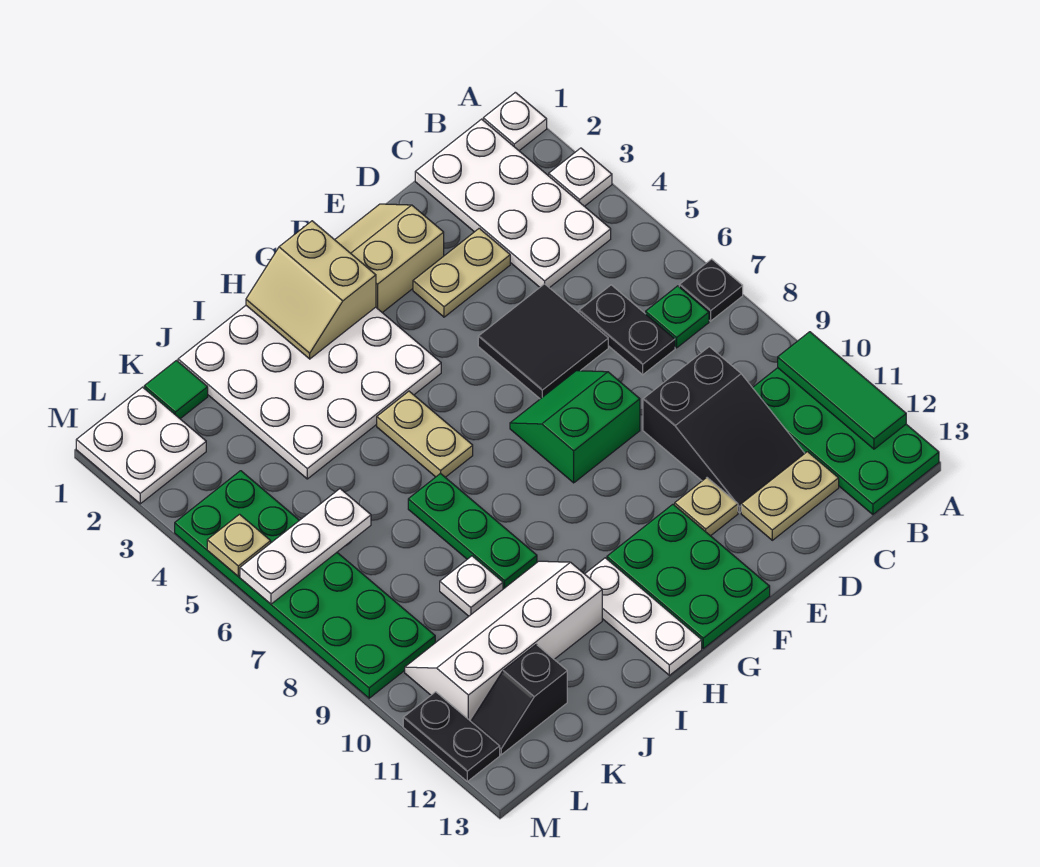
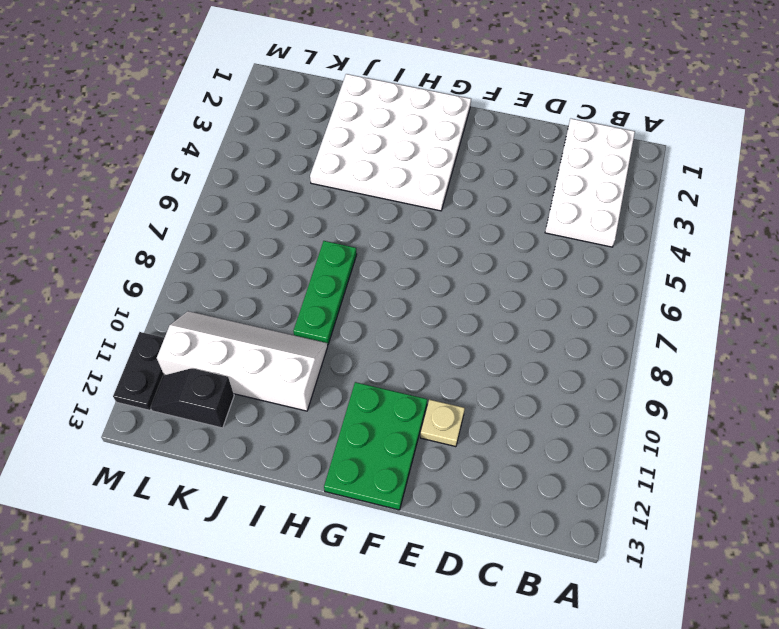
none -> white 1x1 plate [483,92,547,151]
none -> white 1x1 plate [549,148,612,206]
none -> black 1x1 plate [679,259,743,321]
none -> green 2x4 plate [753,368,939,515]

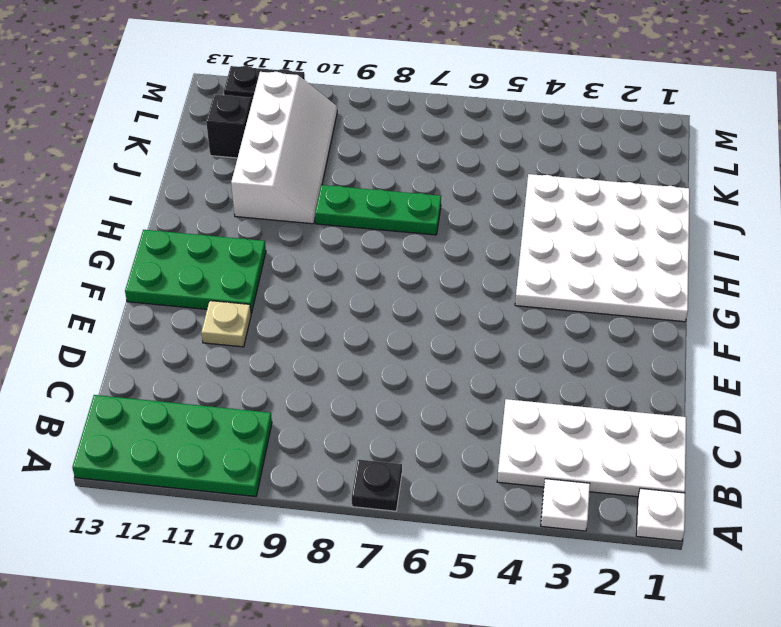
none -> green 1x1 plate [646,286,709,348]
none -> black 1x2 plate [579,285,675,375]
none -> black 2x3 slope [643,347,805,512]
none -> tan 1x2 plate [741,452,839,540]

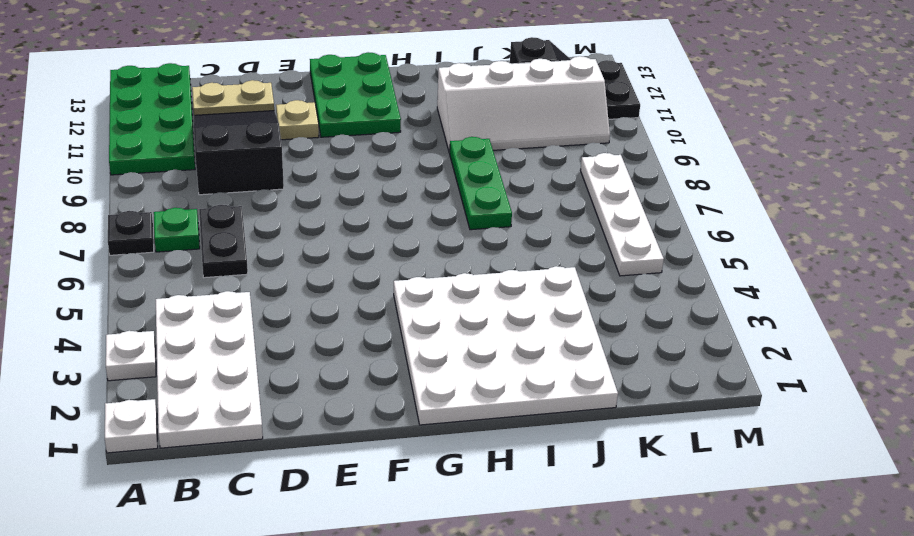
white 1x4 plate [580,153,664,276] -> green 2x6 plate [175,471,435,698]
none -> tan 1x2 plate [413,228,510,317]
none -> black 2x2 tile [478,284,608,399]
none -> tan 2x2 slope [335,204,444,313]
none -> green 2x2 slope [510,371,640,483]

